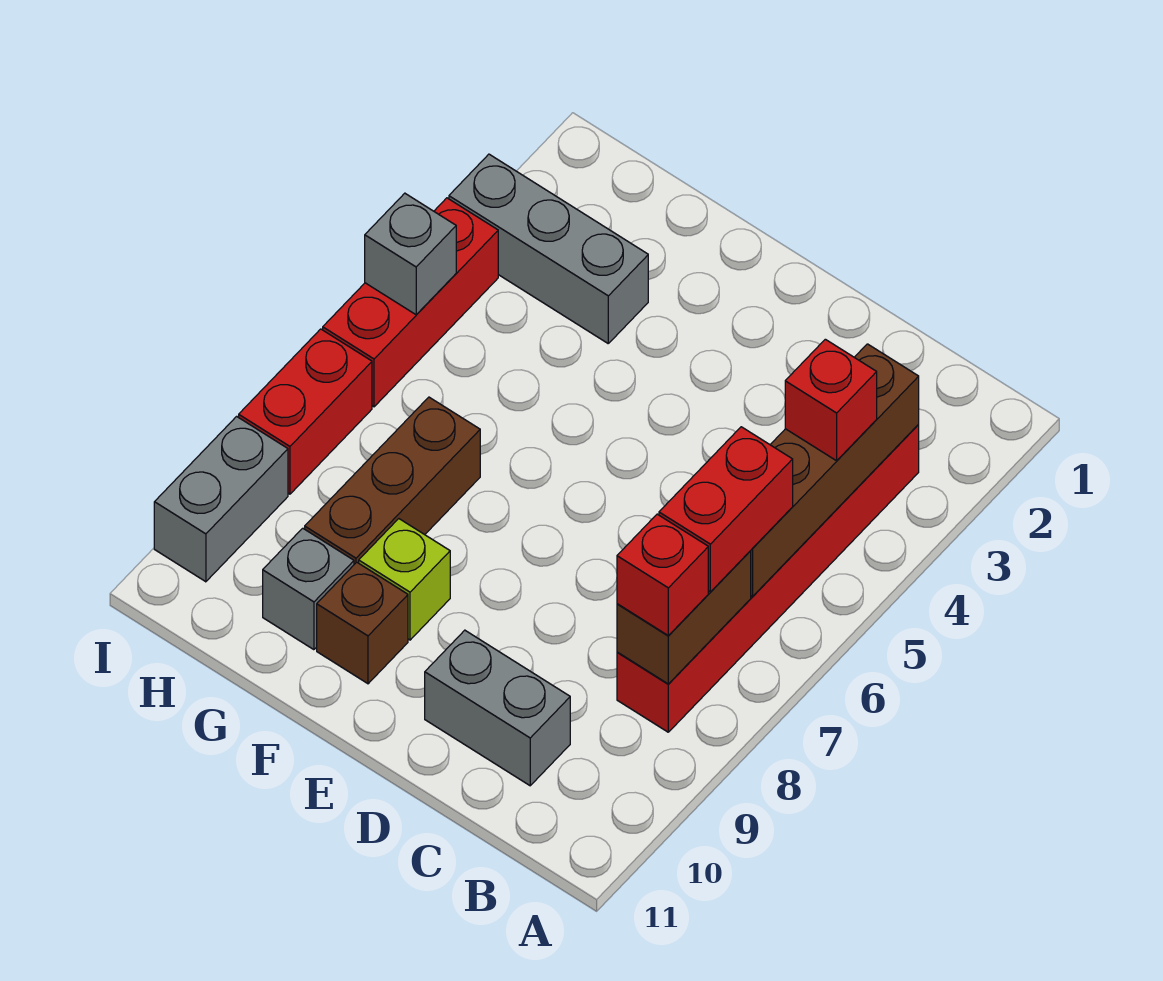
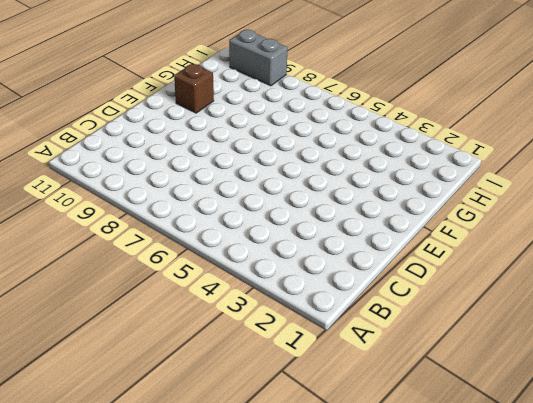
none -> red 1x6 brick [617,425,919,732]
none -> grey 1x2 brick [425,630,570,786]
none -> lime 1x1 brick [359,519,450,640]

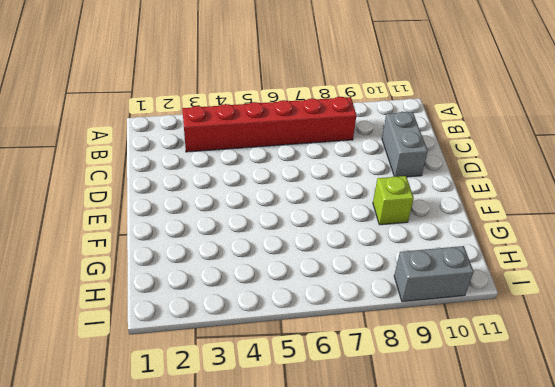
none -> brown 1x1 brick [317,562,408,684]
none -> grey 1x3 brick [449,154,648,343]
none -> brown 1x3 brick [305,397,480,564]

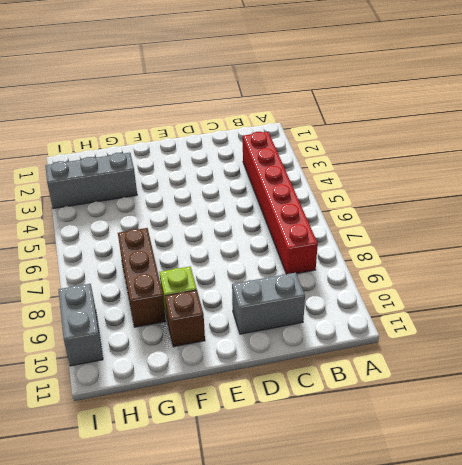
none -> grey 1x1 brick [263,528,354,650]
none -> red 1x3 brick [323,198,498,407]
none -> red 1x2 brick [239,329,372,494]

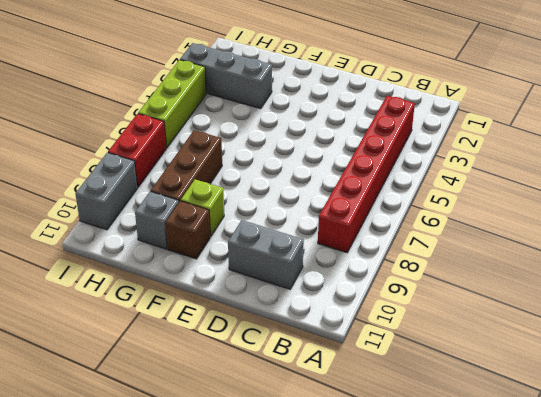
lime 1x3 brick [138,60,206,148] -> red 1x3 brick [323,198,498,407]
none -> brown 1x4 brick [751,344,919,597]
none -> brown 1x2 brick [617,551,751,684]
none -> grey 1x1 brick [365,193,456,315]

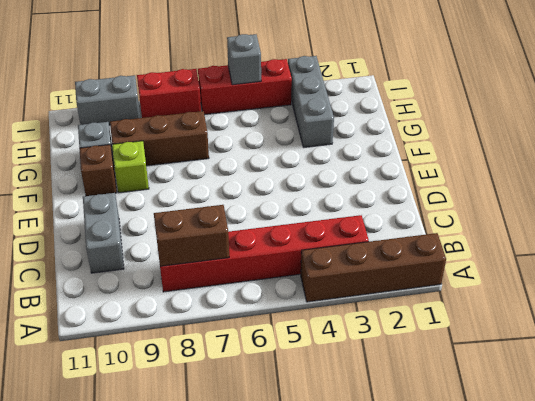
brown 1x4 brick [301,233,446,302] -> brown 1x4 brick moved to [751,344,919,597]
none -> red 1x1 brick [785,339,877,461]
none -> red 1x2 brick [659,427,793,592]
none -> red 1x1 brick [617,514,708,635]

